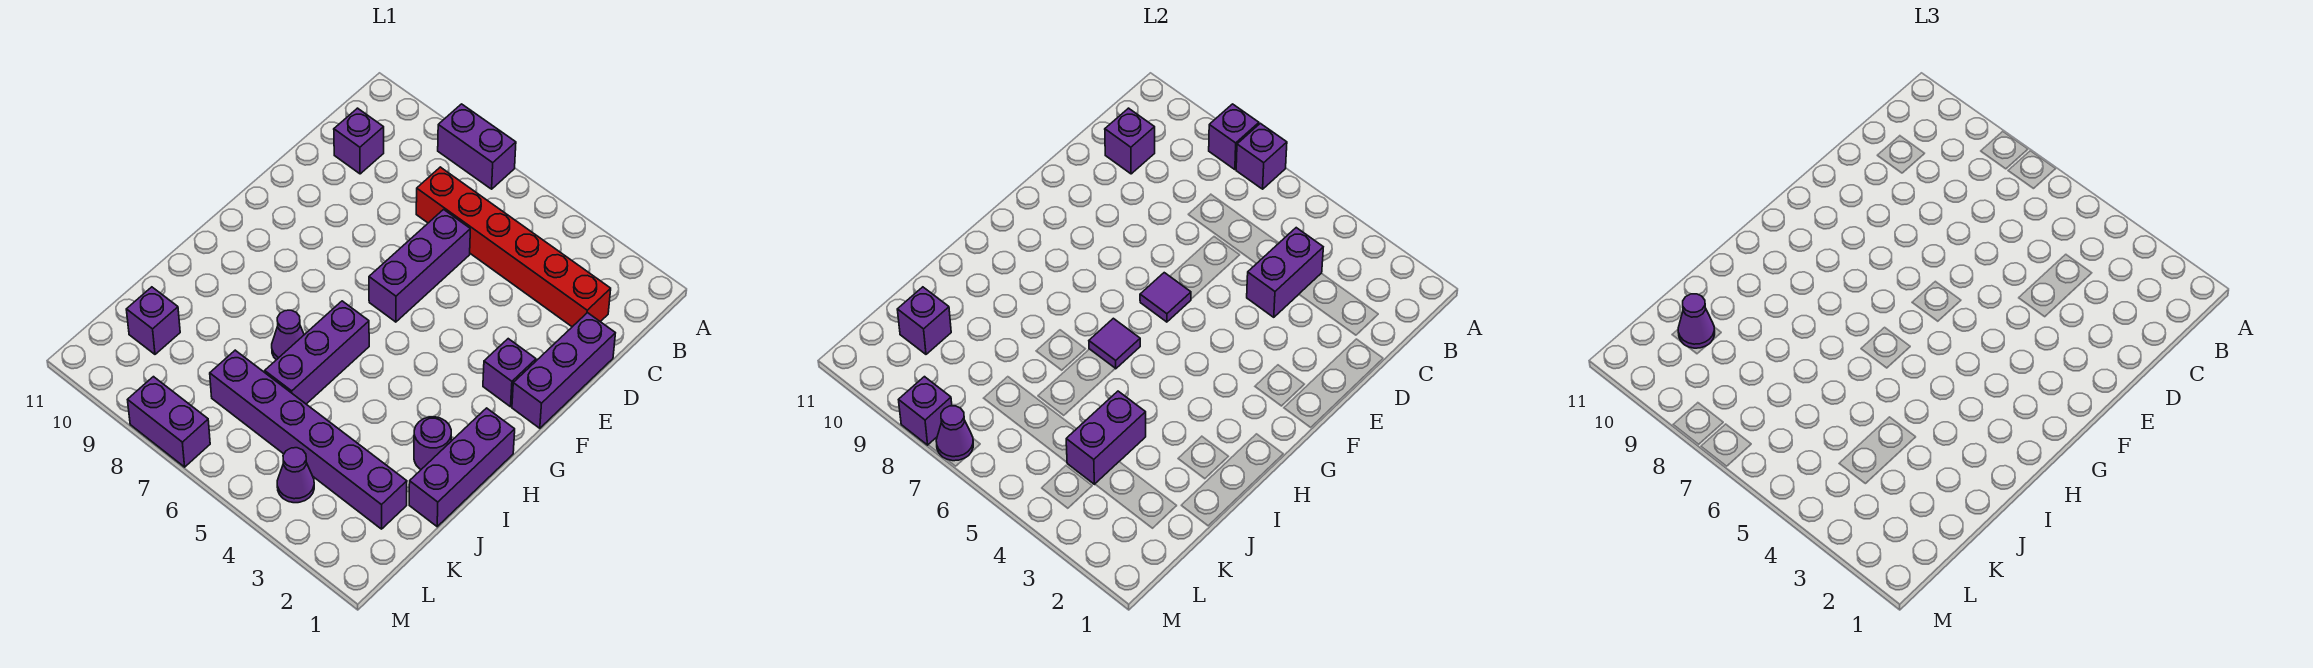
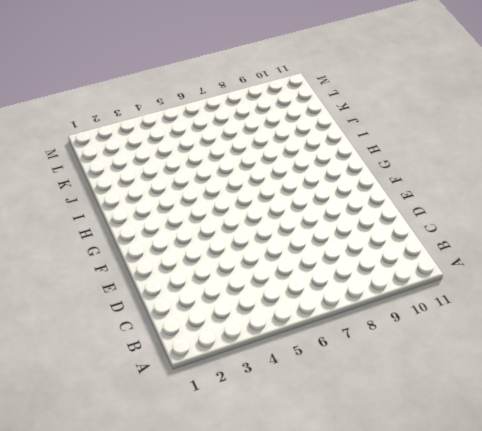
none -> purple 1x2 brick [438,104,516,189]
none -> red 1x6 brick [416,167,611,327]
none -> purple 1x1 brick [334,108,384,174]

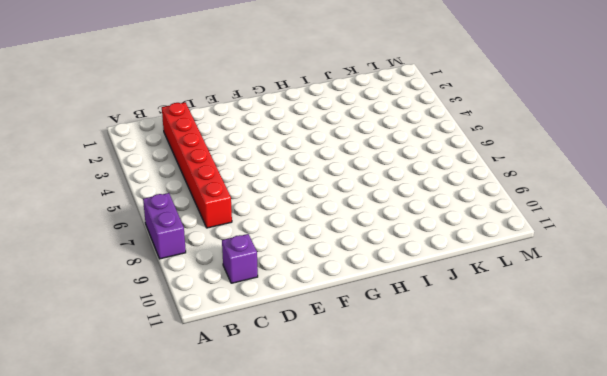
none -> purple 1x3 brick [512,313,615,428]
none -> purple 1x3 brick [369,210,470,322]
none -> purple 1x1 brick [483,339,536,407]

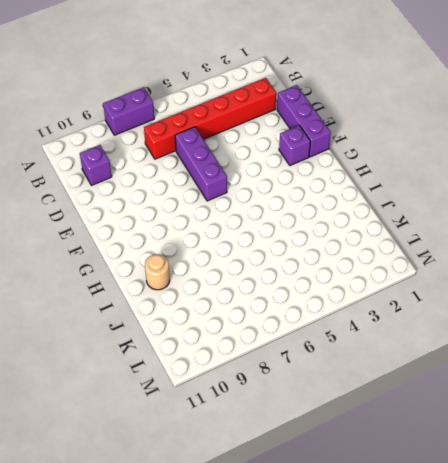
tan 1x1 round brick [145,254,170,290] -> none
none -> purple 1x3 brick [409,408,515,527]
none -> purple 1x3 brick [265,301,369,404]
none -> purple 1x1 round brick [414,417,451,469]

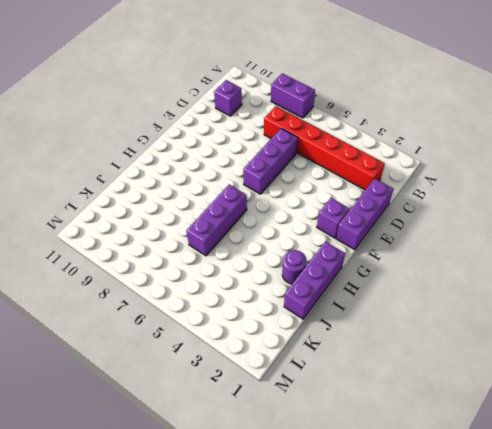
none -> purple 1x1 cone [272,310,304,360]
none -> purple 1x6 brick [210,350,407,529]
none -> purple 1x1 brick [126,287,180,354]

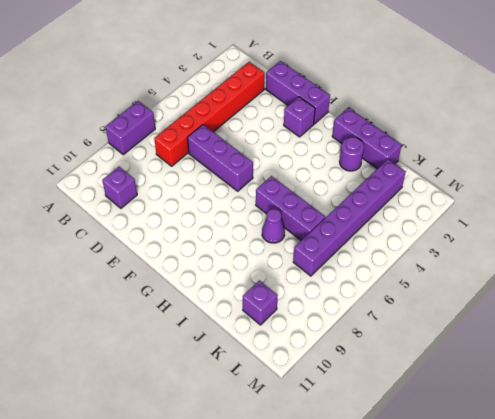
none -> purple 1x1 cone [277,448,314,503]
none -> purple 1x2 brick [128,377,210,467]
none -> purple 1x1 brick [1236,123,1287,189]

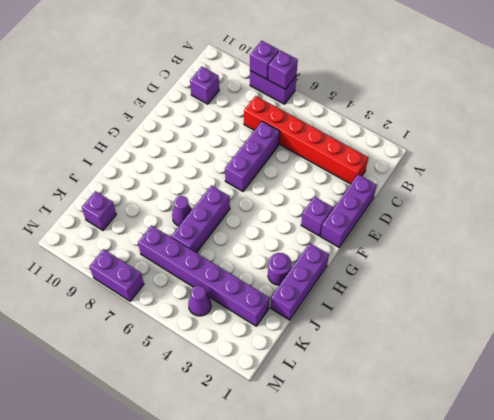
none -> purple 1x2 brick [1247,228,1323,317]
none -> purple 1x1 brick [1105,108,1155,174]
none -> purple 1x1 tile [1140,273,1191,322]

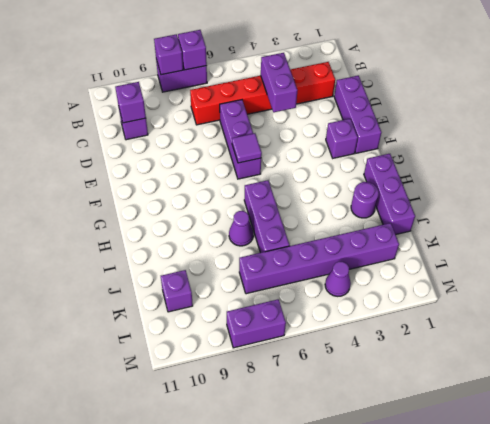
none -> purple 1x1 tile [1089,318,1140,369]
none -> purple 1x2 brick [1066,391,1146,484]
none -> purple 1x1 brick [897,287,951,354]

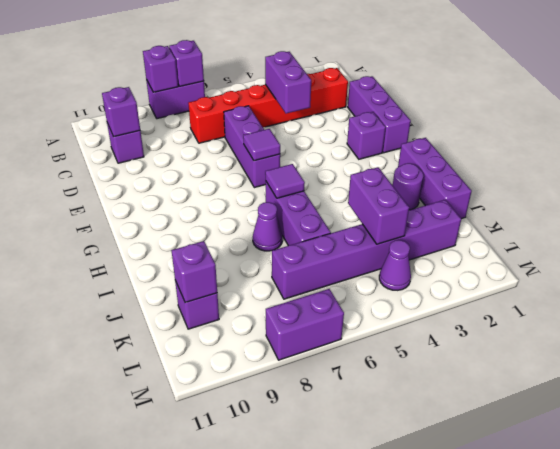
none -> purple 1x1 cone [936,406,973,461]
none -> purple 1x1 brick [899,377,952,445]
none -> purple 1x1 cone [1678,294,1715,348]

